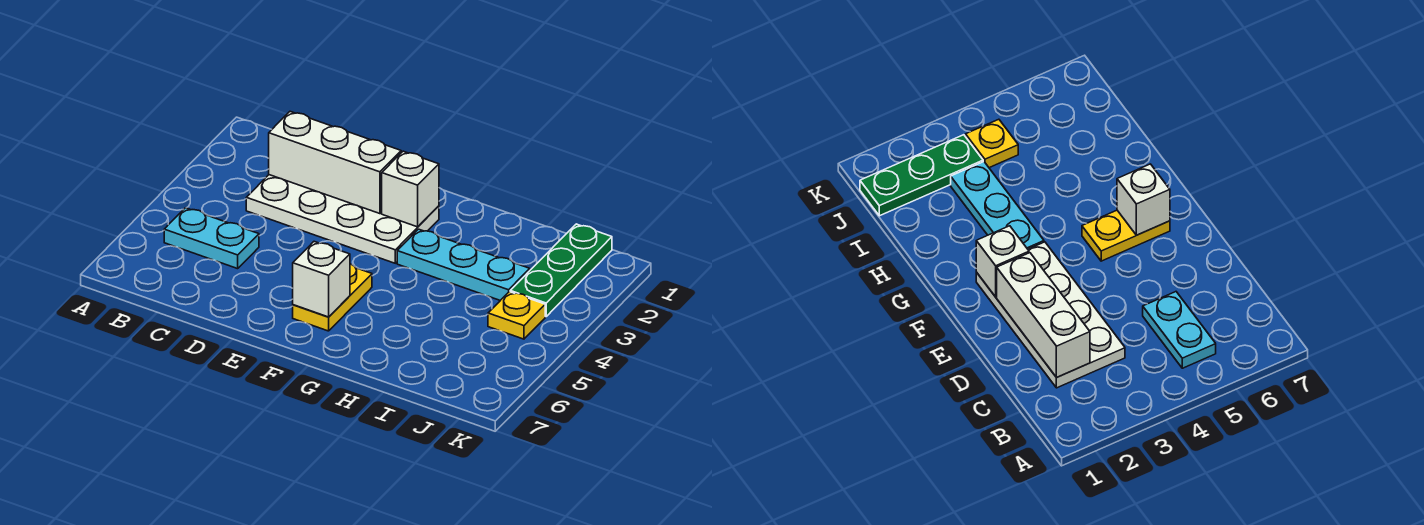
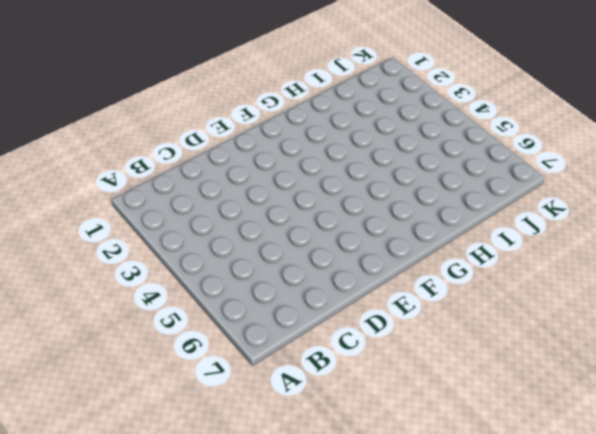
none -> cyan 1x2 plate [164,208,259,269]
none -> white 2x4 plate [246,175,439,263]

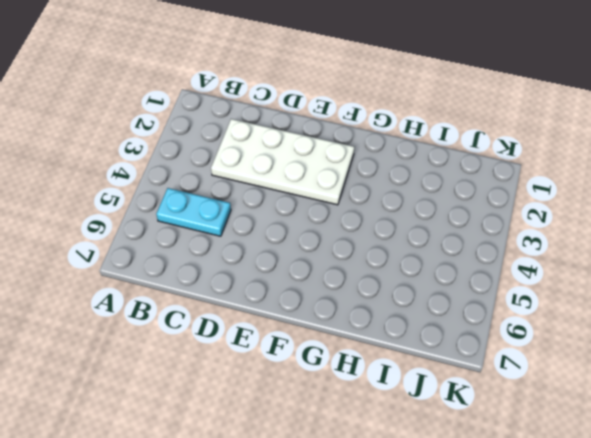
none -> yellow 1x2 plate [293,264,372,331]
none -> cyan 1x3 plate [397,229,530,300]

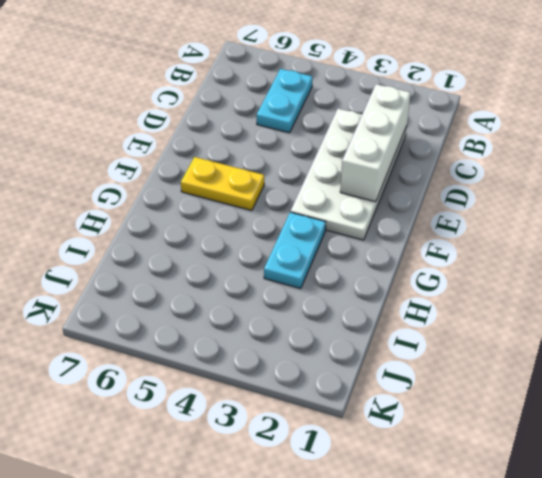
cyan 1x2 plate [264,212,326,289] -> cyan 1x3 plate [397,229,530,300]
none -> green 1x3 plate [510,224,612,317]
none -> yellow 1x1 plate [488,292,545,339]

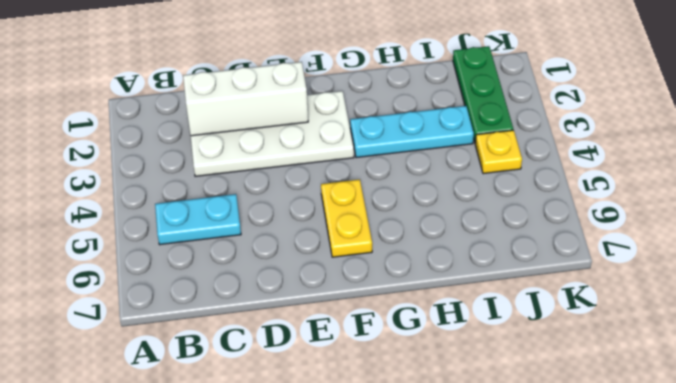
none -> white 1x1 brick [382,151,439,227]
none -> white 1x1 brick [293,242,350,317]

